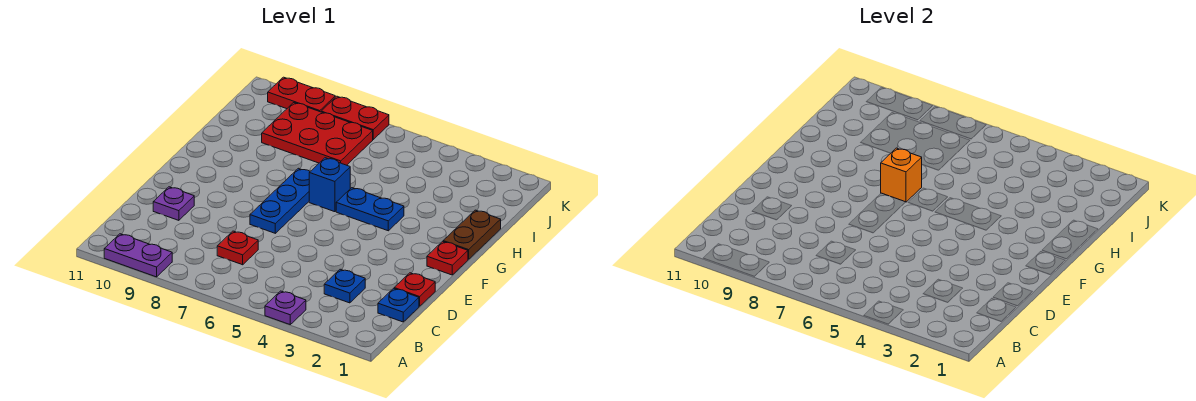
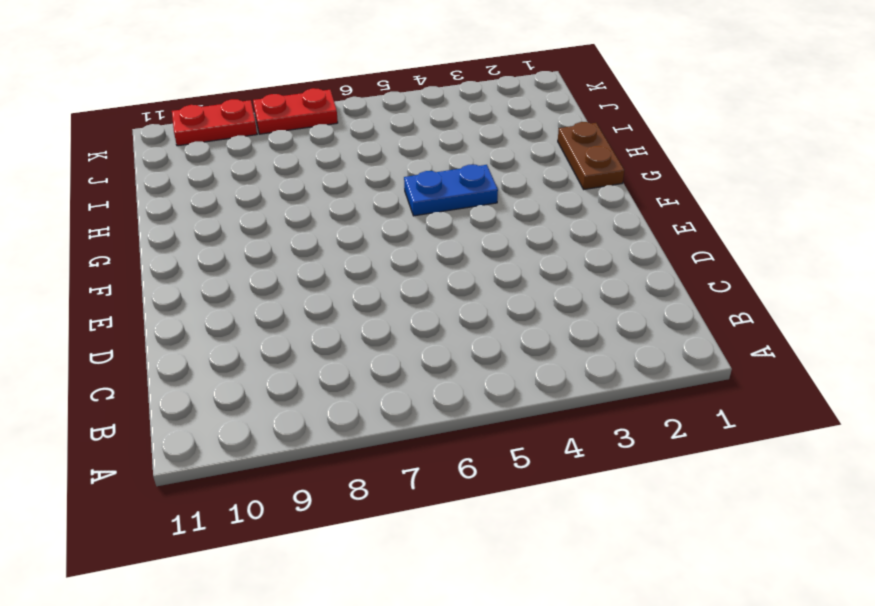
none -> purple 1x1 plate [265,291,306,324]
none -> purple 1x2 plate [104,234,172,277]
none -> blue 1x1 plate [378,288,419,322]

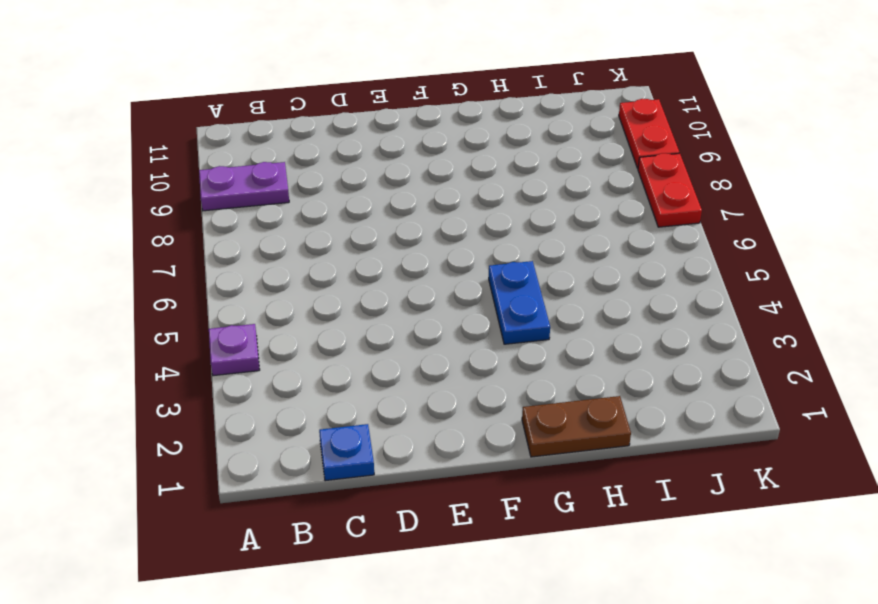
purple 1x2 plate [199,162,289,211] -> purple 1x2 plate turned to [104,234,172,277]
none -> blue 1x1 plate [324,269,365,303]
none -> red 1x1 plate [217,231,258,265]
none -> red 1x1 plate [394,273,435,306]

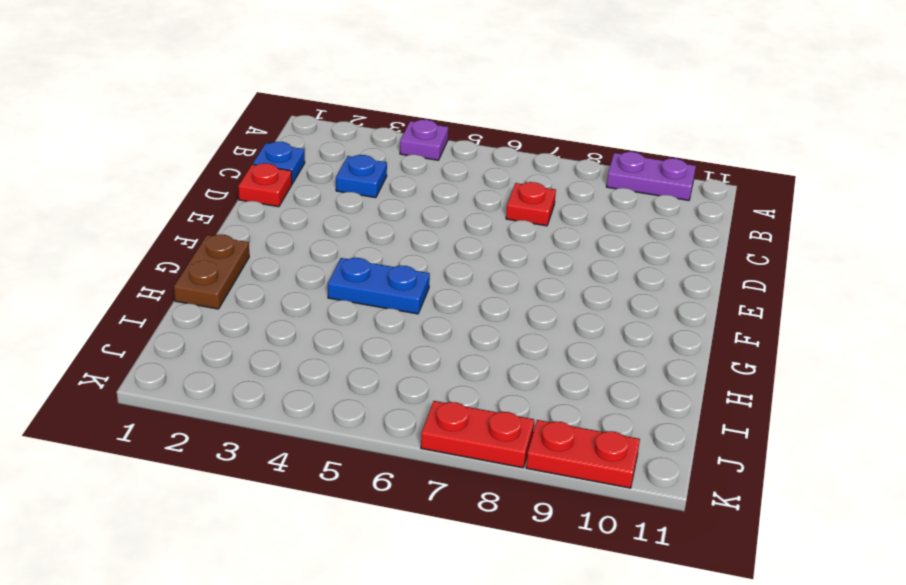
none -> purple 1x1 plate [153,187,194,220]
none -> blue 1x3 plate [250,168,310,233]
none -> red 1x1 plate [427,241,468,275]

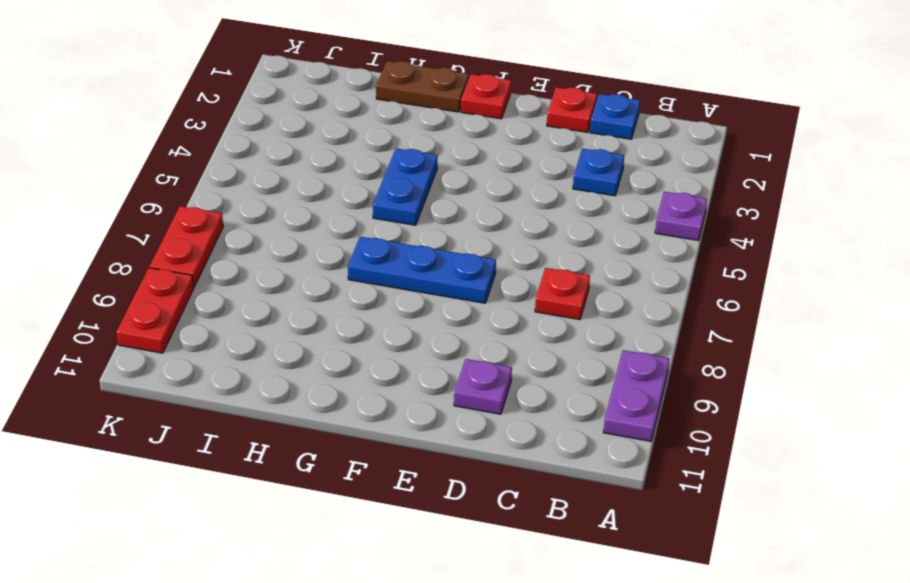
none -> blue 1x1 brick [309,158,350,212]
none -> red 2x3 plate [262,103,373,165]
none -> orange 1x1 brick [881,148,922,202]

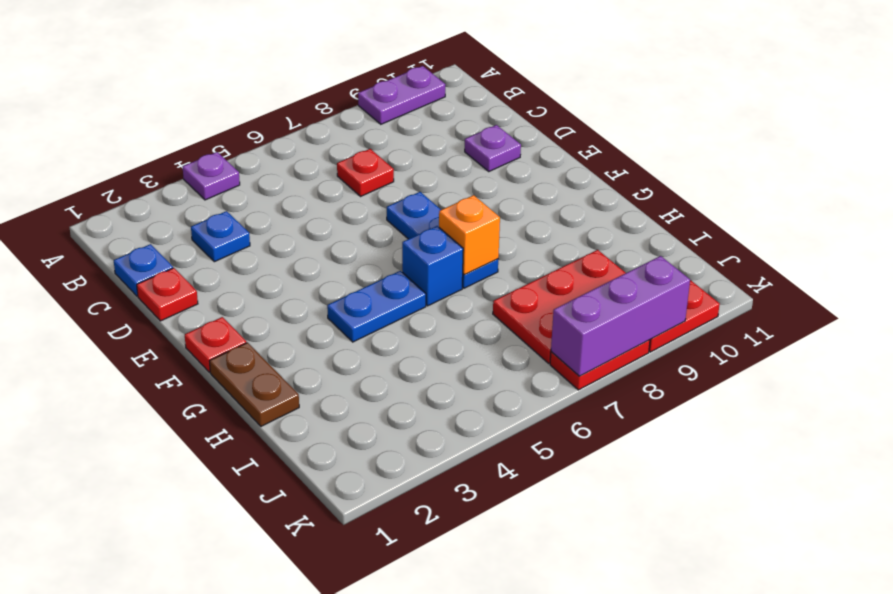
purple 1x3 brick [551,256,690,376] -> none

